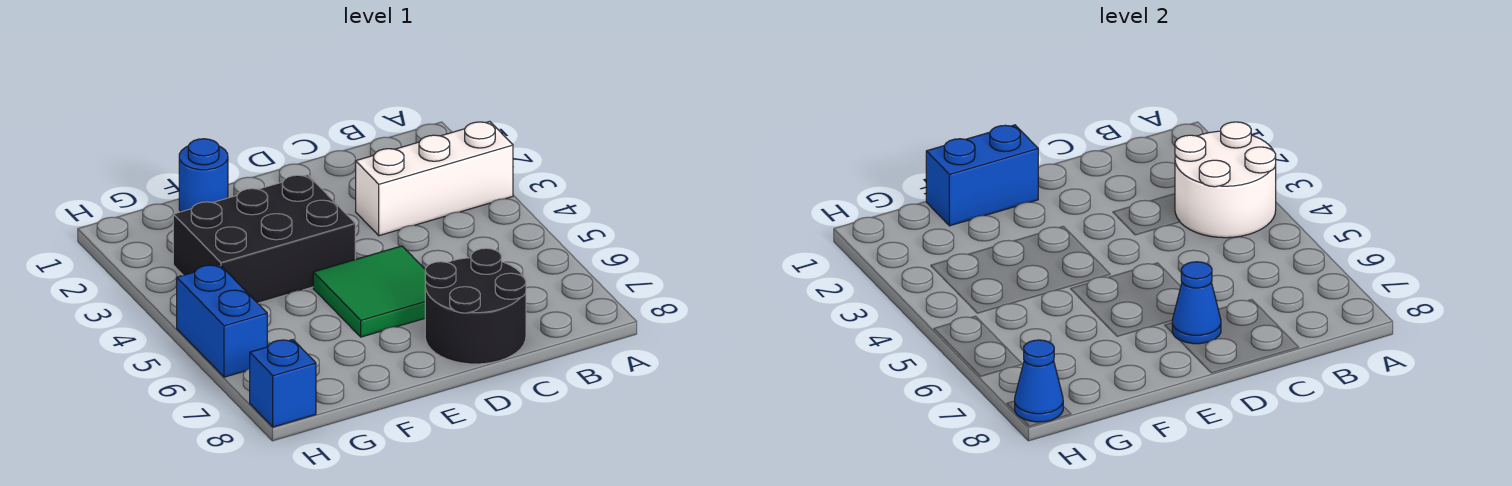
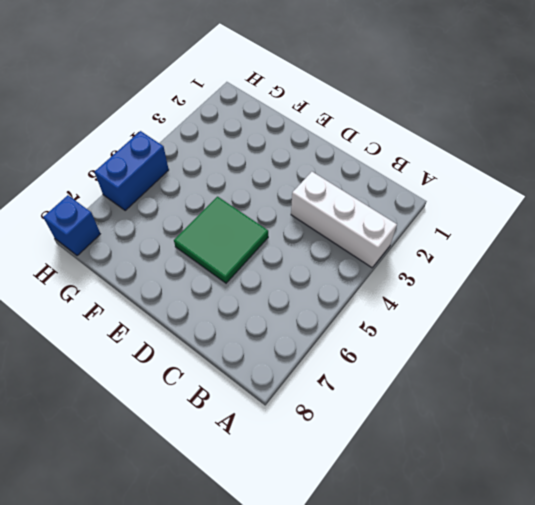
none -> black 2x2 round brick [425,248,526,364]
none -> black 2x3 brick [173,175,355,303]

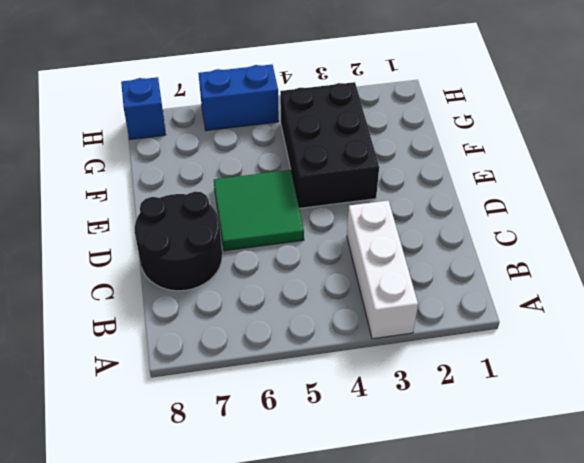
none -> blue 1x1 round brick [179,139,228,212]
none -> white 2x2 round brick [1175,122,1276,238]

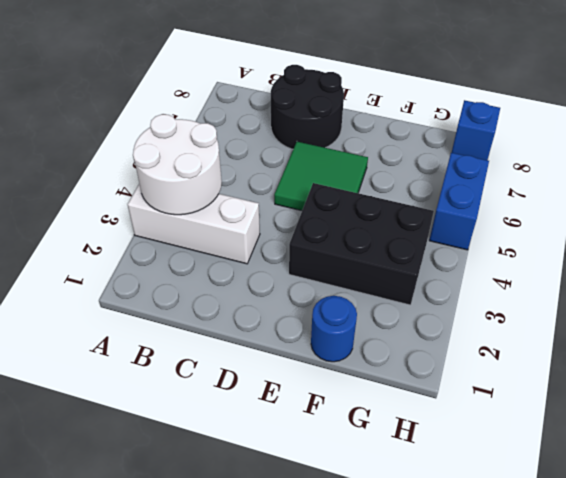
none -> blue 1x1 cone [1172,262,1221,344]
none -> blue 1x2 brick [926,125,1038,226]

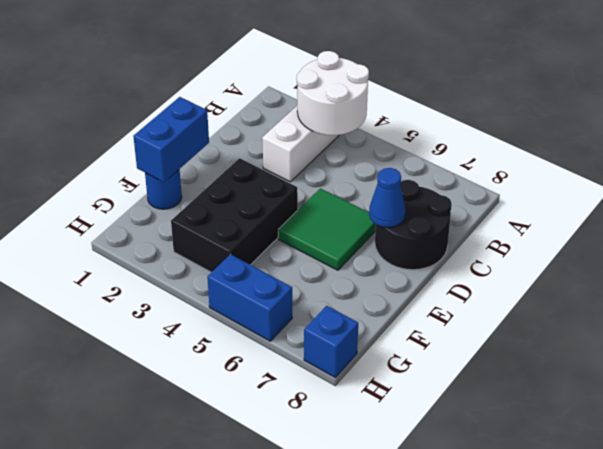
none -> blue 1x1 cone [1015,340,1063,422]

